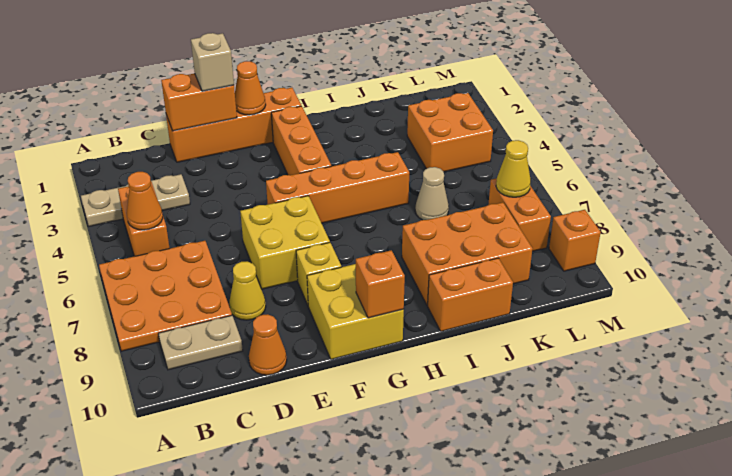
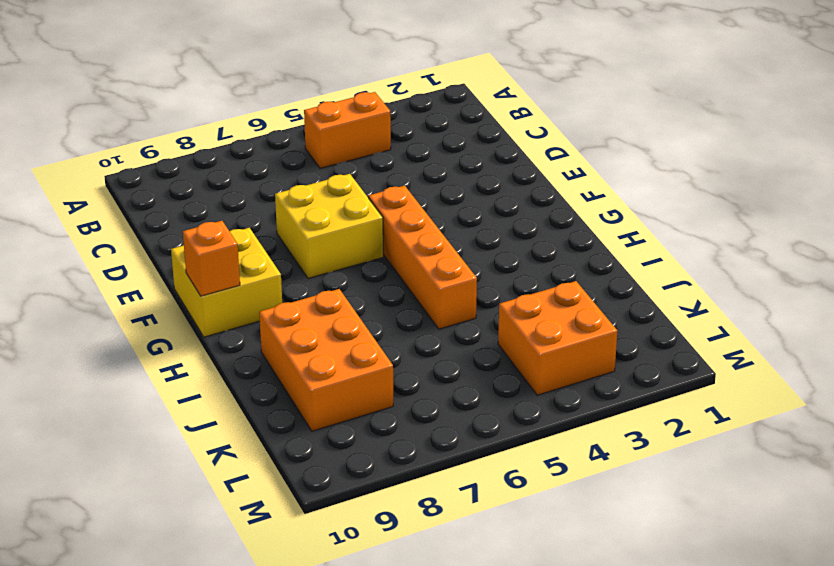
none -> tan 1x3 plate [81,174,190,227]
none -> orange 3x3 plate [99,241,232,351]
none -> tan 1x2 plate [158,315,243,370]

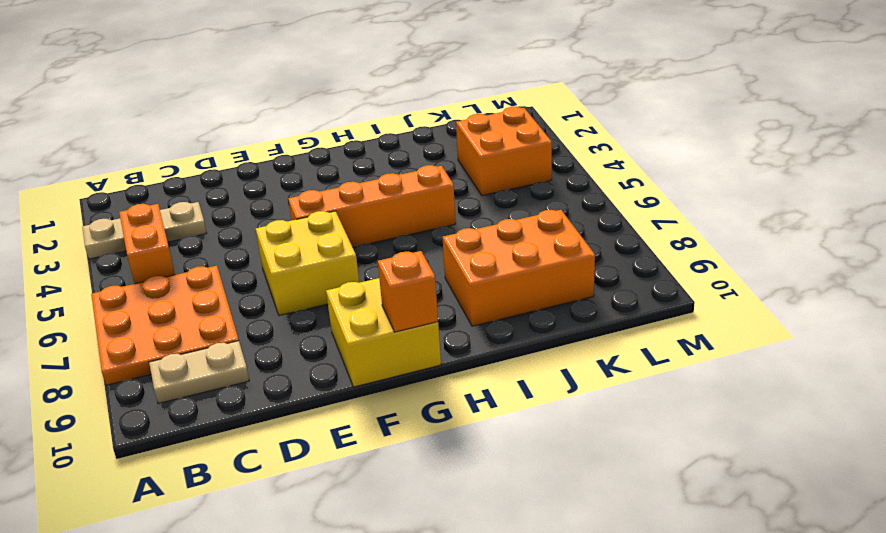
none -> orange 1x4 brick [166,88,301,162]
none -> yellow 1x1 cone [229,262,266,320]
none -> orange 1x1 cone [249,314,287,375]

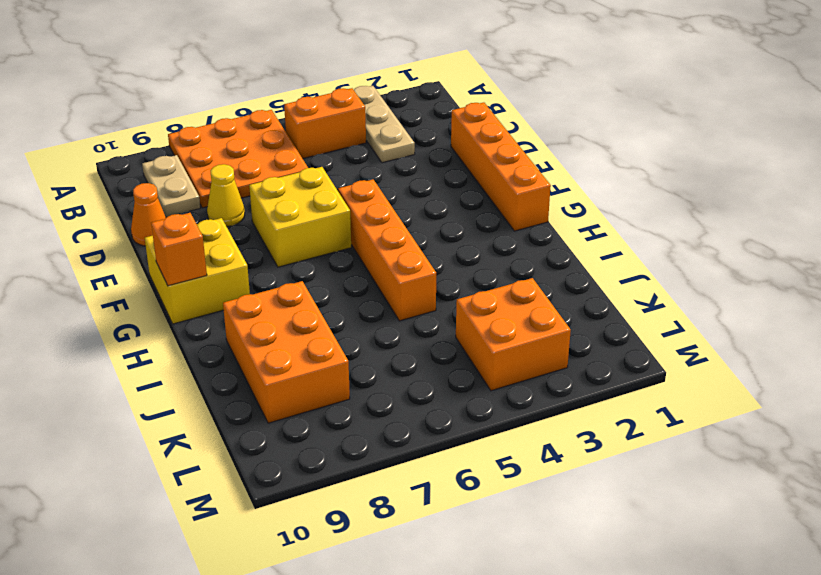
none -> yellow 1x1 brick [296,242,341,305]
none -> orange 1x3 brick [271,106,331,175]
none -> orange 1x2 brick [428,258,513,331]

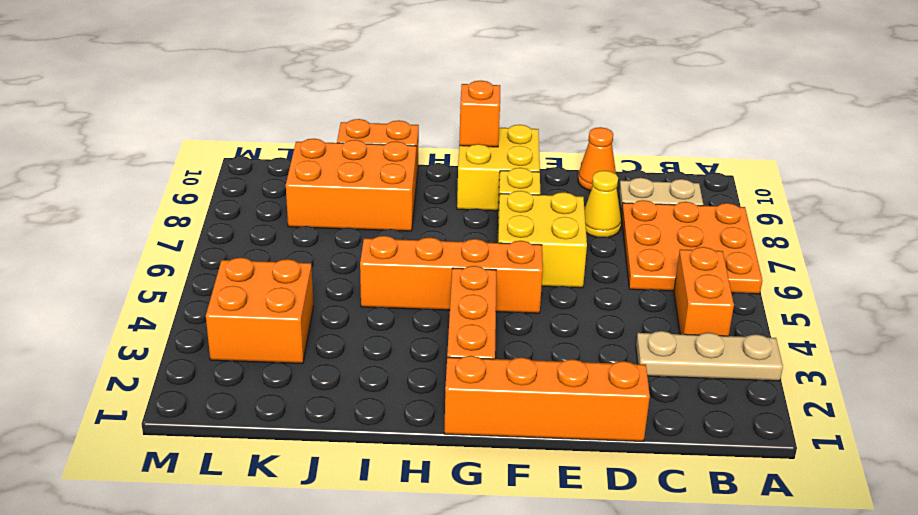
none -> tan 1x1 cone [415,167,449,220]
none -> orange 1x2 brick [488,178,551,251]
none -> orange 1x1 brick [549,210,601,271]

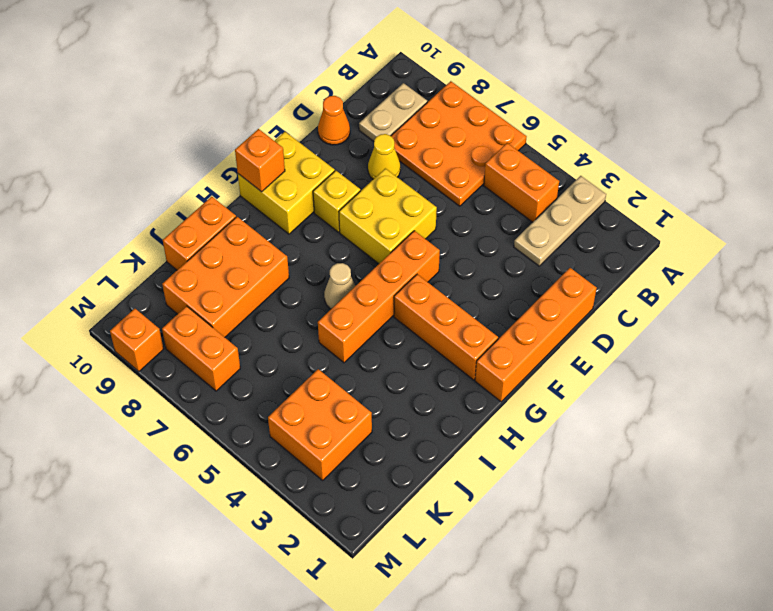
tan 1x1 cone [324,263,355,309] -> tan 1x1 cone moved to [415,167,449,220]
none -> orange 1x1 cone [127,172,163,230]
none -> orange 1x2 brick [161,73,237,131]
none -> orange 1x1 cone [235,61,266,115]

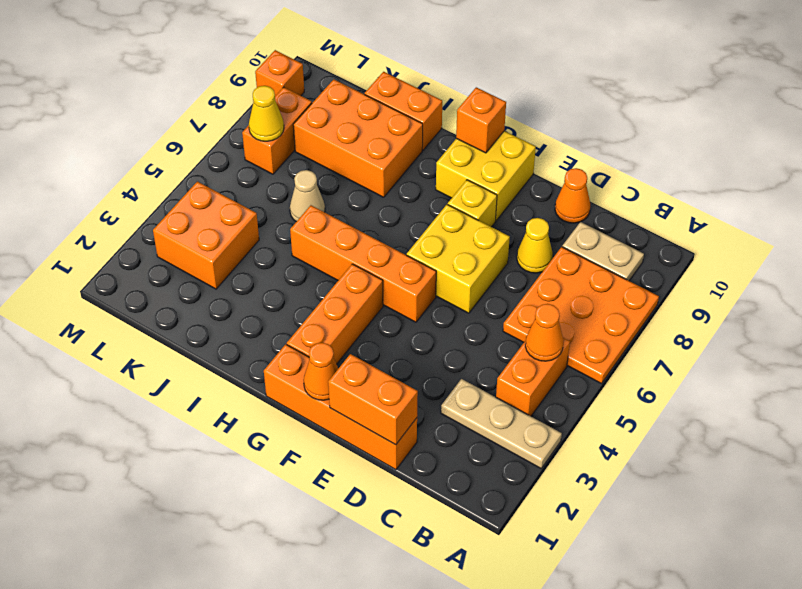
none -> tan 1x1 brick [191,33,234,91]

